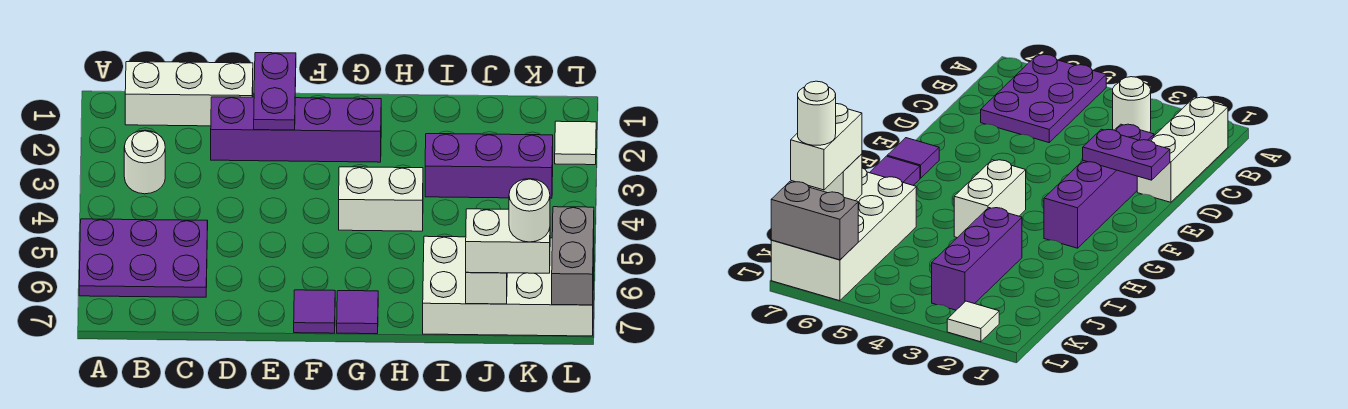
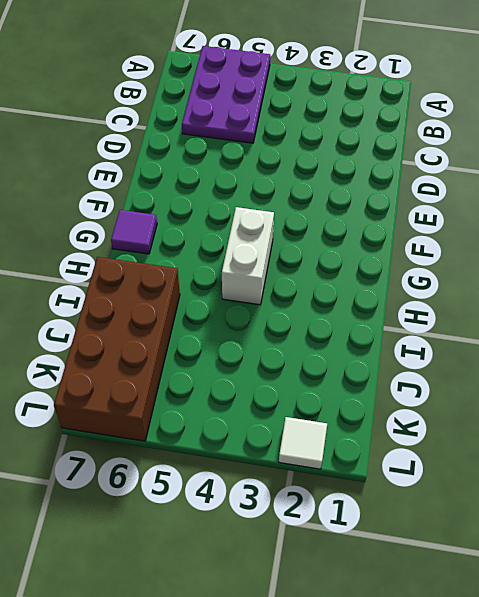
brown 2x4 brick [54,257,180,441] -> white 2x4 brick [423,236,594,336]
none -> white 1x3 brick [125,62,253,126]
none -> white 1x1 round brick [124,130,165,194]
none -> purple 1x4 brick [211,97,381,162]

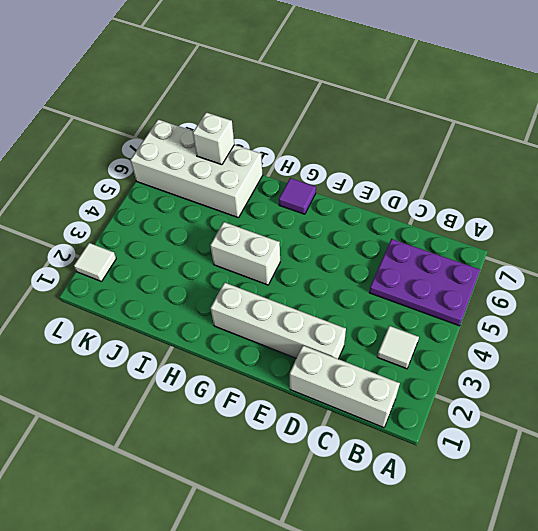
white 1x1 tile [377,326,419,369] -> white 1x1 round brick [124,130,165,194]
white 1x4 brick [211,283,346,359] -> purple 1x4 brick [211,97,381,162]
none -> purple 1x1 tile [294,290,335,333]
none -> purple 1x3 brick [425,134,553,198]
none -> purple 1x2 plate [254,53,296,130]

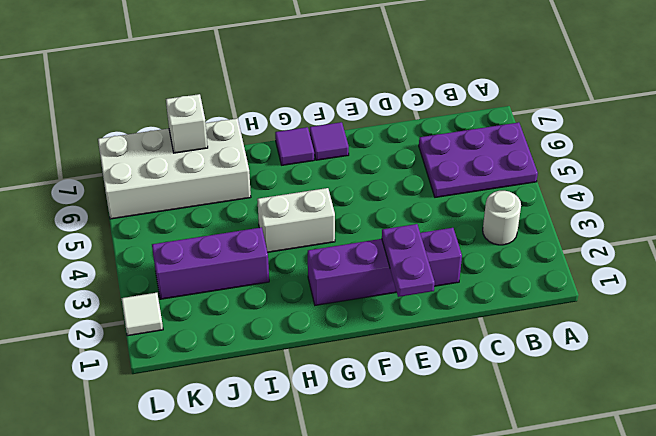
none -> white 1x3 brick [125,62,253,126]
none -> grey 1x2 brick [552,207,594,305]
none -> white 1x2 brick [466,209,550,273]

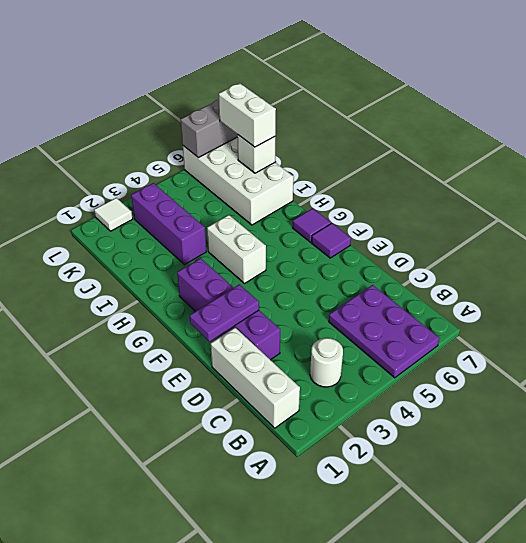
none -> white 1x1 round brick [509,179,550,242]

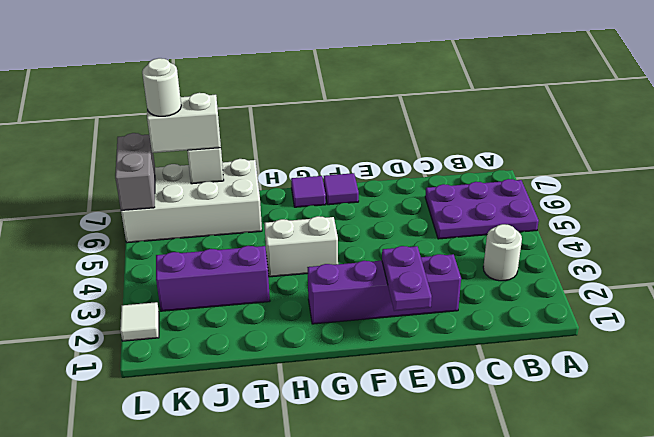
none -> white 1x3 brick [125,62,253,126]

